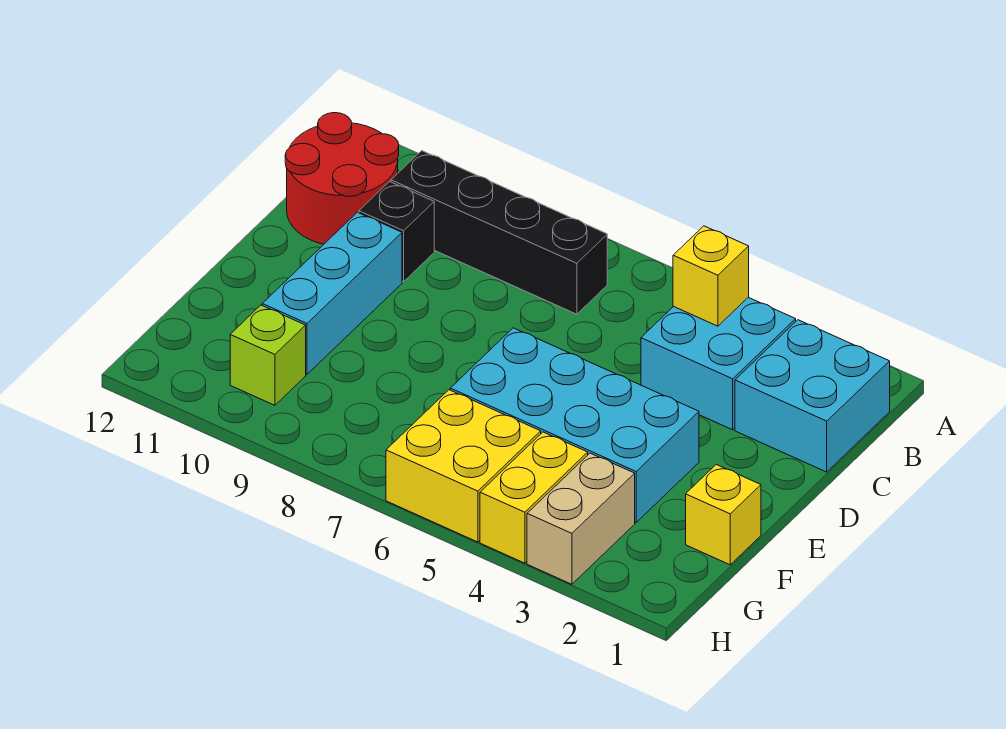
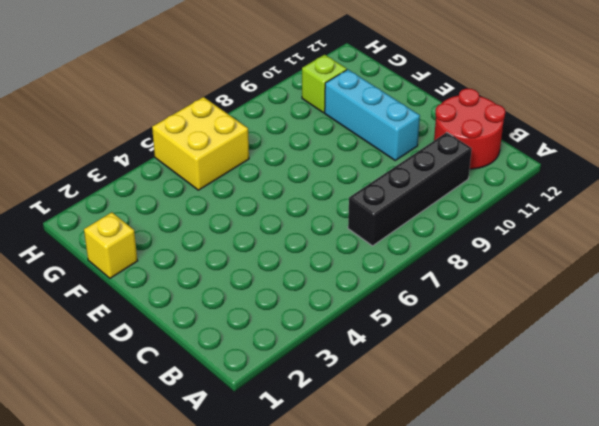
none -> cyan 2x2 brick [735,320,890,472]
none -> cyan 2x2 brick [641,297,796,430]
none -> black 1x1 brick [359,181,434,282]

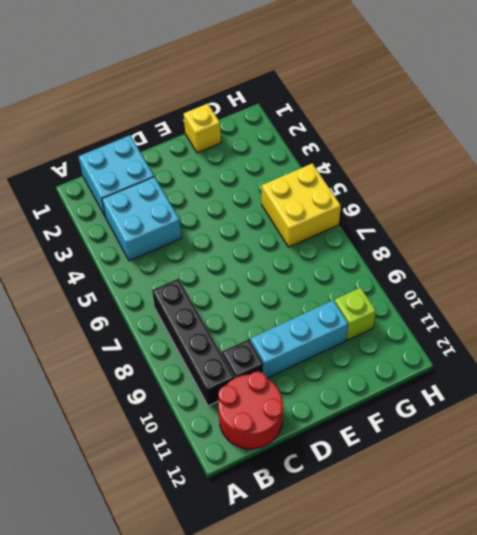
none -> cyan 2x4 brick [450,328,699,522]
none -> tan 1x2 brick [527,453,635,584]
none -> yellow 1x2 brick [480,432,588,563]

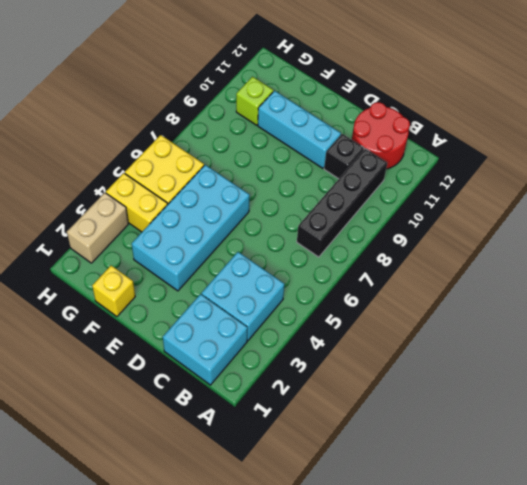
tan 1x2 brick [67,193,128,263] -> tan 1x2 brick turned to [527,453,635,584]
none -> yellow 1x1 brick [673,226,749,326]

